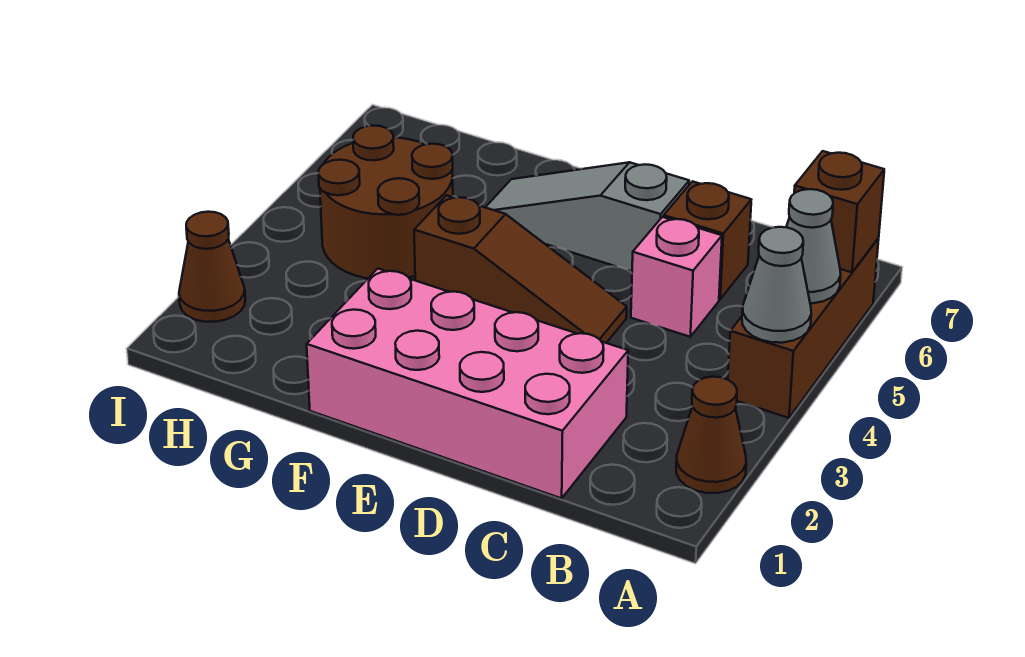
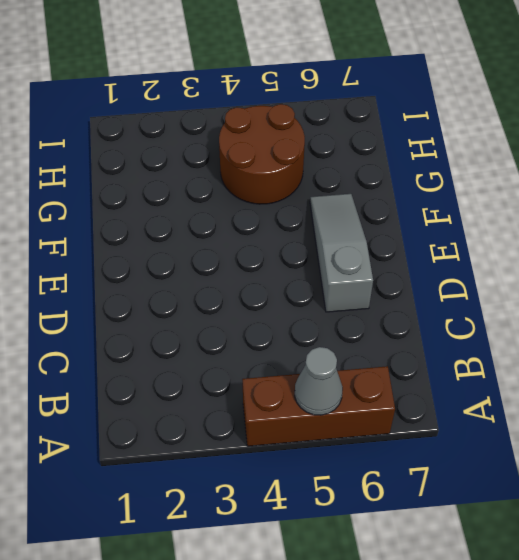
none -> brown 1x1 cone [676,377,746,493]
none -> pink 2x4 brick [307,269,628,498]
none -> pink 1x1 brick [631,217,722,337]

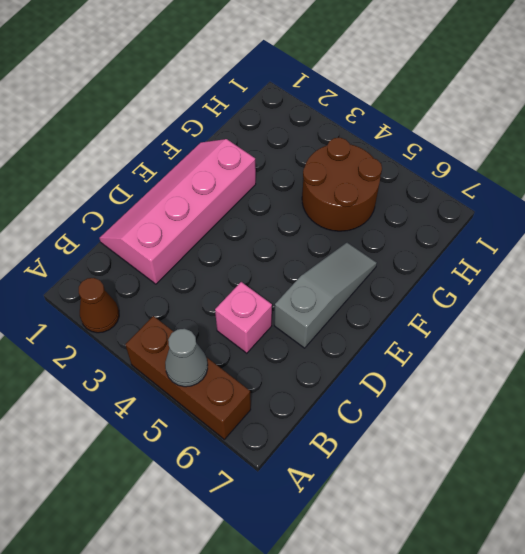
pink 2x4 slope [99,139,256,284] -> pink 2x4 brick [307,269,628,498]
none -> brown 1x1 brick [664,181,751,299]
none -> brown 1x3 slope [414,195,627,343]
none -> brown 1x1 cone [179,212,245,322]

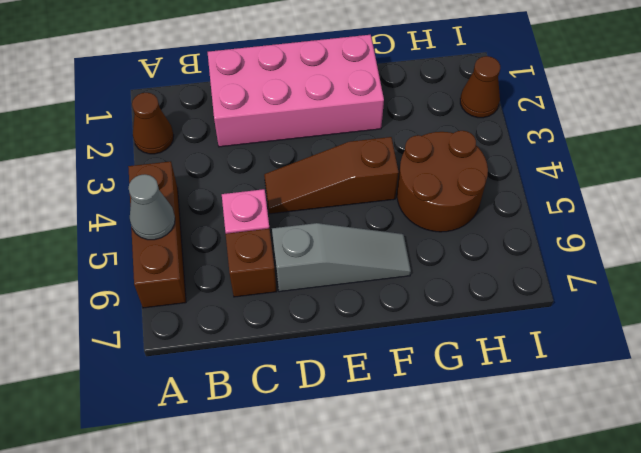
none -> grey 1x1 cone [742,227,811,343]
none -> brown 1x1 brick [794,151,884,272]

